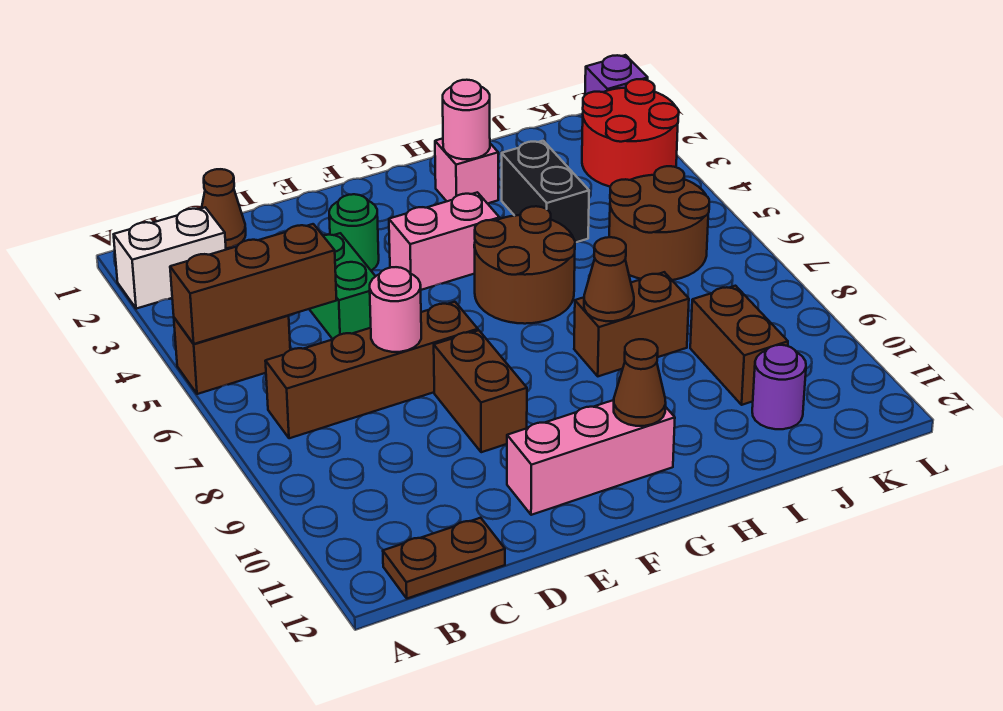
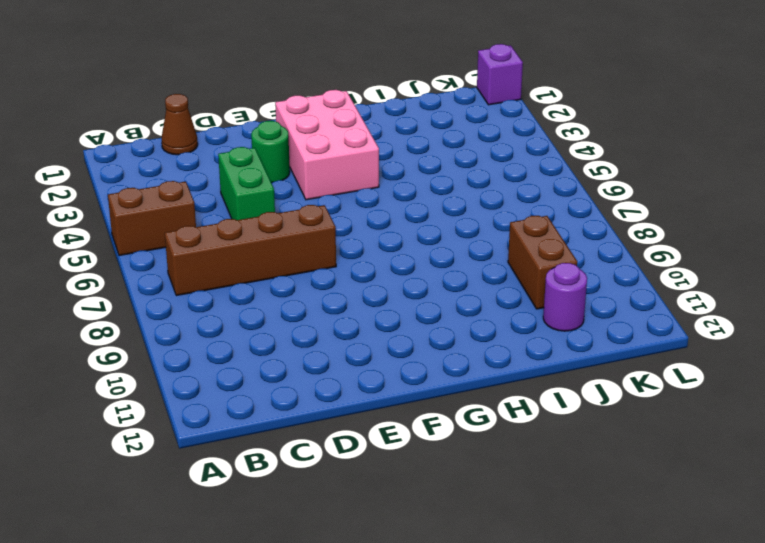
pink 2x3 brick [275,90,379,200] -> pink 1x2 brick [389,192,500,290]
none -> white 1x2 brick [114,207,226,309]
none -> brown 1x2 plate [383,518,505,598]
none -> brown 1x2 brick [434,330,527,452]

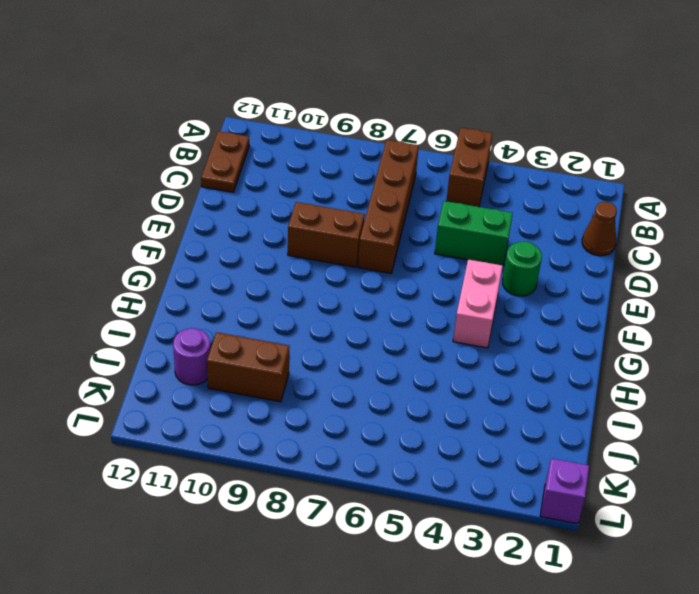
none -> white 1x2 brick [114,207,226,309]
none -> pink 1x3 brick [507,400,675,515]
none -> brown 2x2 round brick [474,206,575,324]

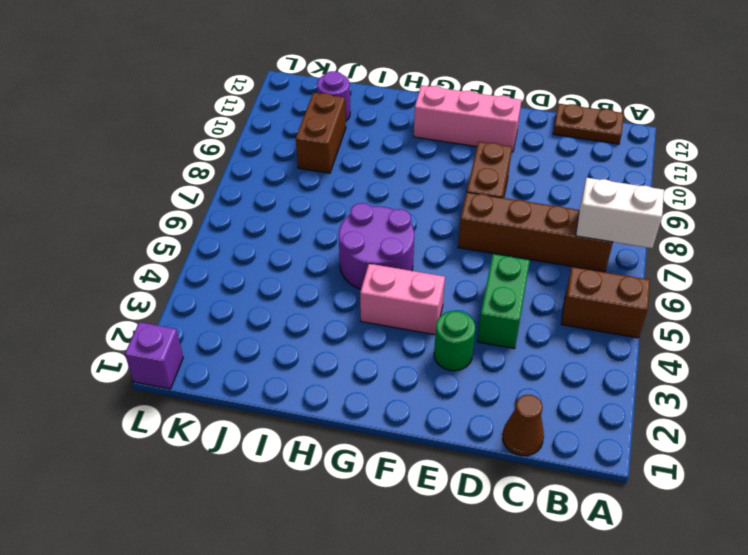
white 1x2 brick [576,178,664,248] -> white 1x2 brick moved to [114,207,226,309]
purple 2x2 round brick [339,203,414,289] -> brown 2x2 round brick [474,206,575,324]
none -> pink 1x1 brick [435,138,498,204]
none -> brown 1x2 brick [574,272,689,376]
none -> black 1x2 brick [502,141,589,242]

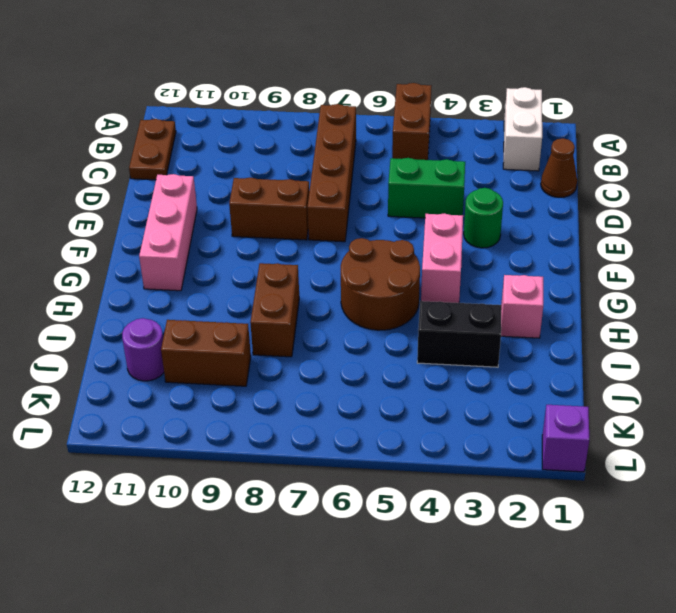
none -> brown 2x2 round brick [609,166,709,280]
none -> red 2x2 round brick [582,79,679,187]
none -> brown 1x3 brick [170,224,336,344]

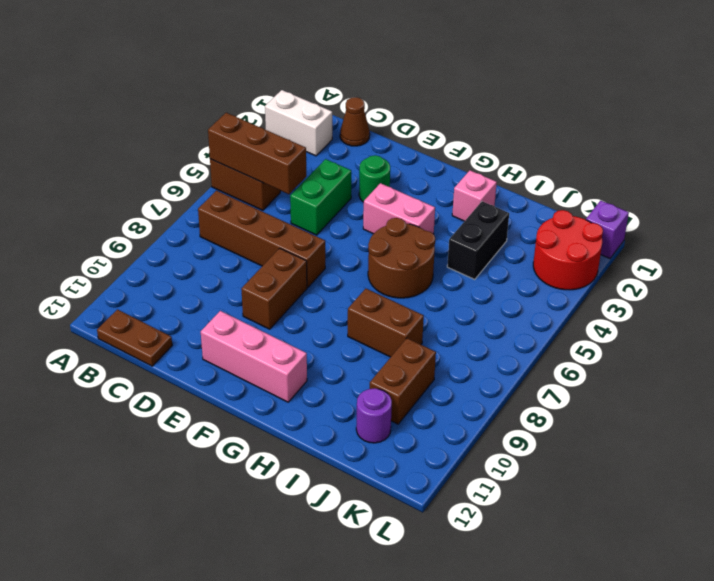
none -> brown 2x2 round brick [609,166,709,280]
none -> pink 1x1 round brick [370,267,421,352]
none -> brown 1x1 cone [614,339,666,426]

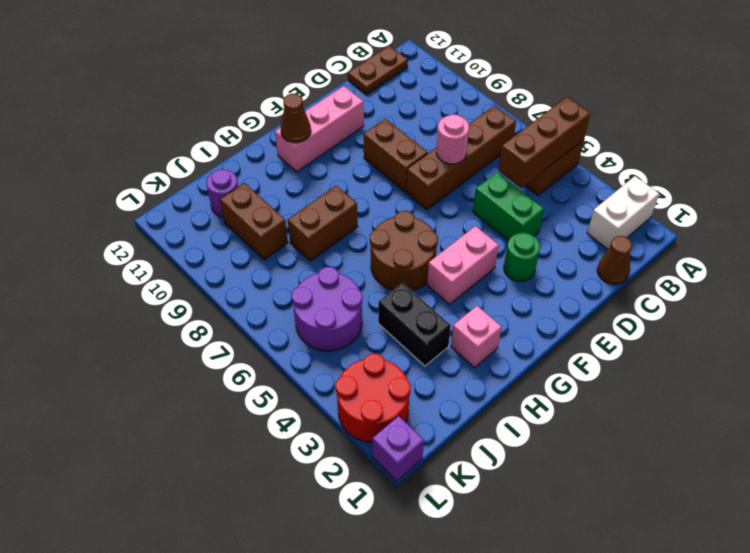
purple 2x2 round brick [292,267,363,351] -> brown 2x2 round brick [609,166,709,280]
none -> pink 1x1 round brick [443,80,490,159]
none -> brown 1x1 cone [584,237,634,321]

